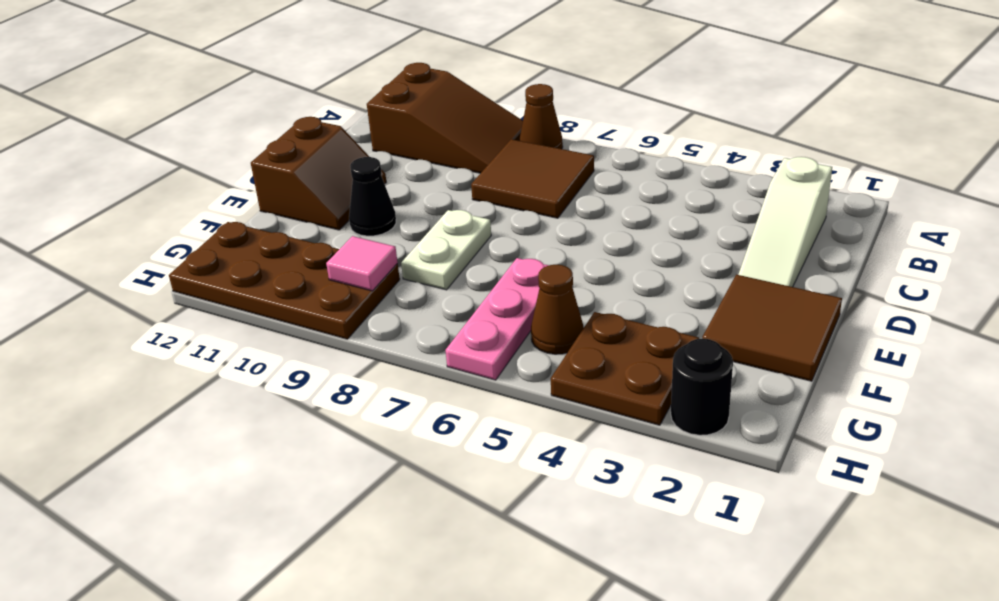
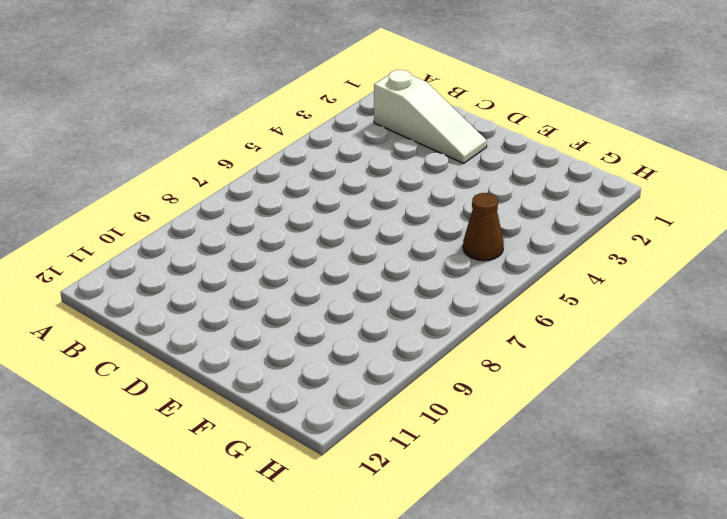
none -> brown 1x1 cone [520,84,563,149]
none -> brown 2x3 slope [367,63,523,173]
none -> brown 2x2 tile [471,139,594,218]

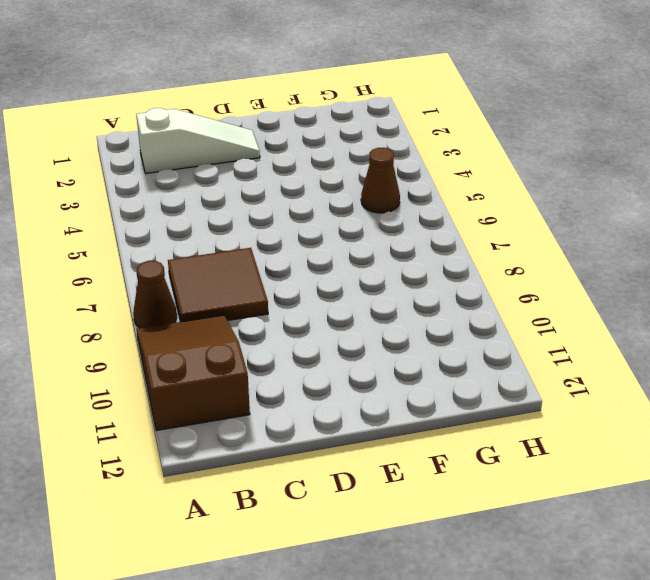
none -> brown 2x2 slope [251,117,386,230]
none -> brown 2x2 tile [702,275,842,381]
none -> white 1x2 plate [401,210,491,290]

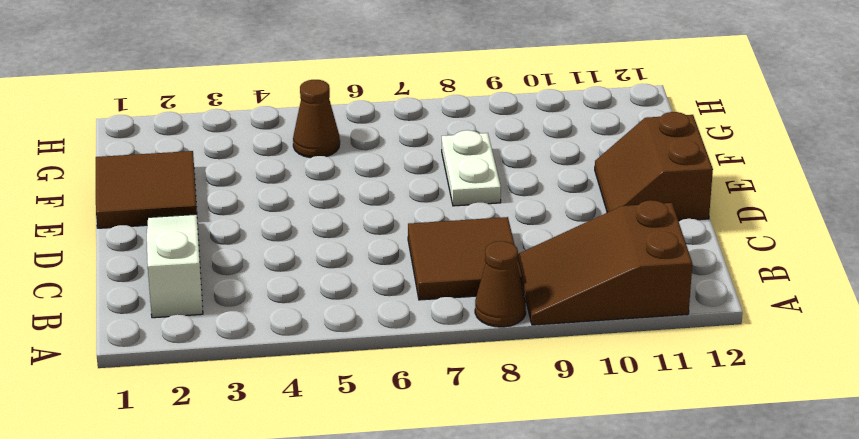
none -> black 1x1 cone [349,157,396,236]
none -> pink 1x3 plate [446,258,549,380]
none -> brown 2x2 plate [551,312,699,425]

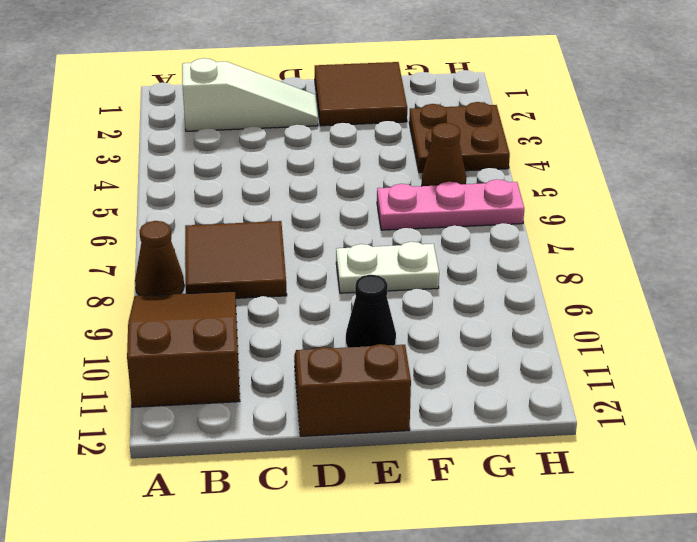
none -> brown 2x4 plate [169,222,400,339]
none -> black 1x1 round brick [671,338,733,435]
none -> pink 1x1 tile [326,236,398,291]

